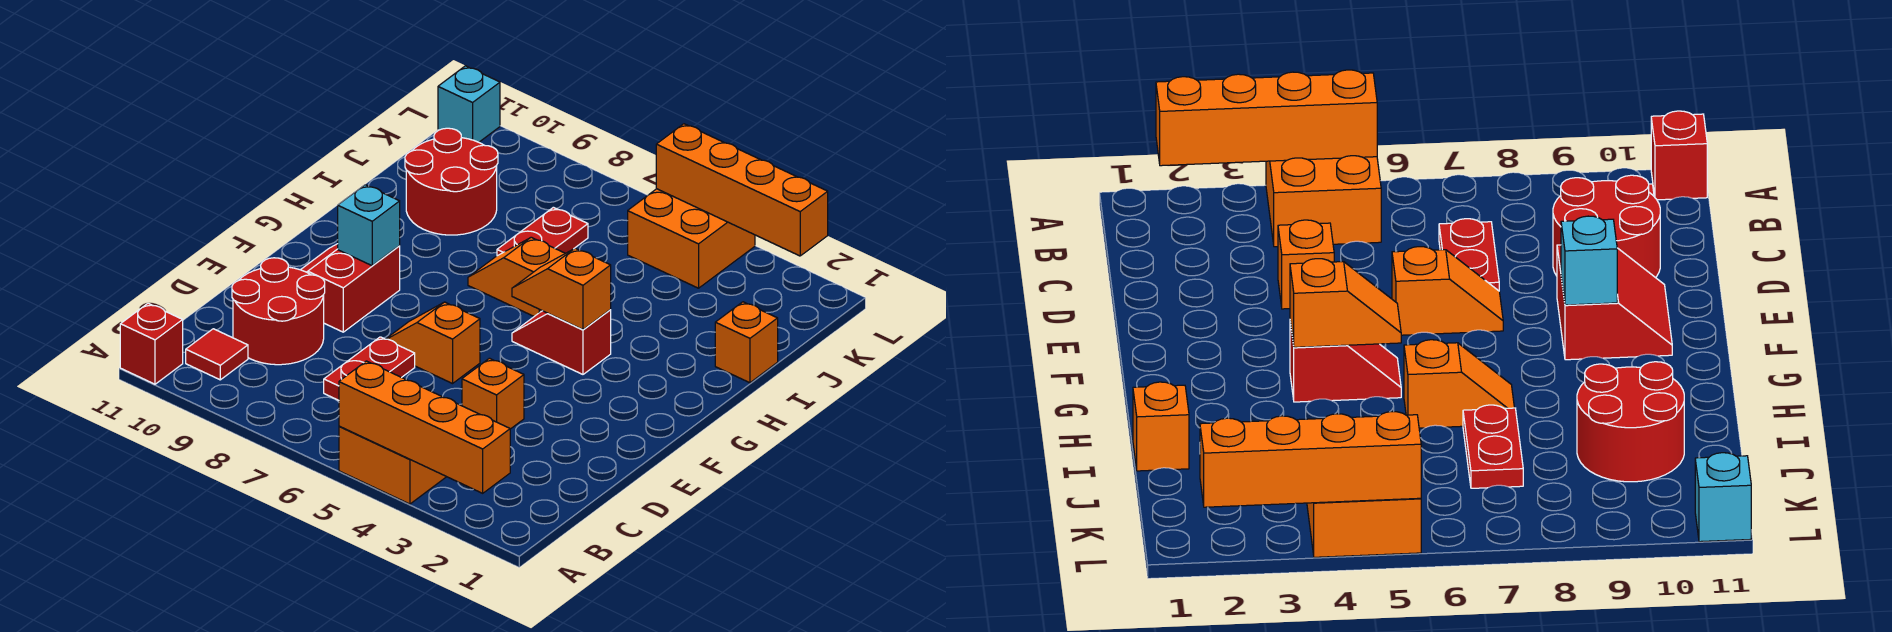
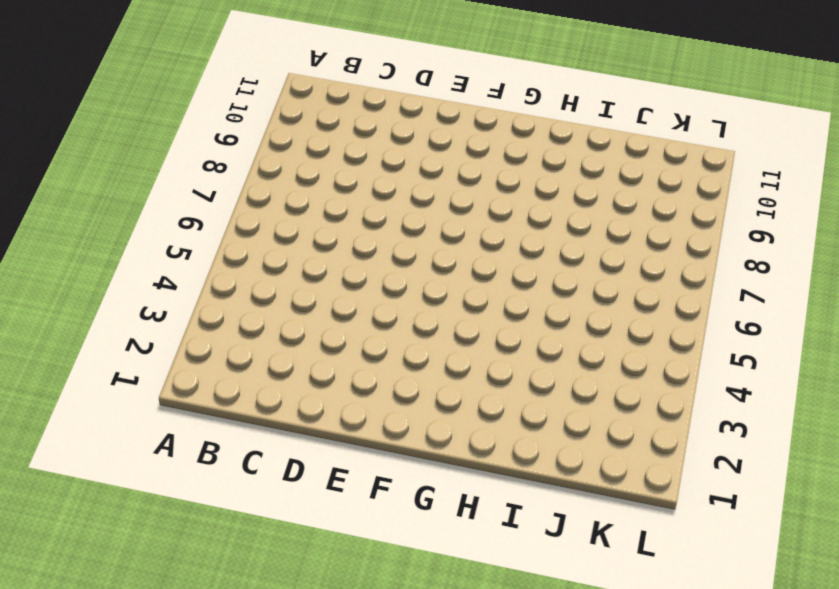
none -> orange 2x2 brick [339,426,446,504]
none -> red 1x1 brick [120,303,183,384]
none -> red 1x1 tile [186,329,248,380]

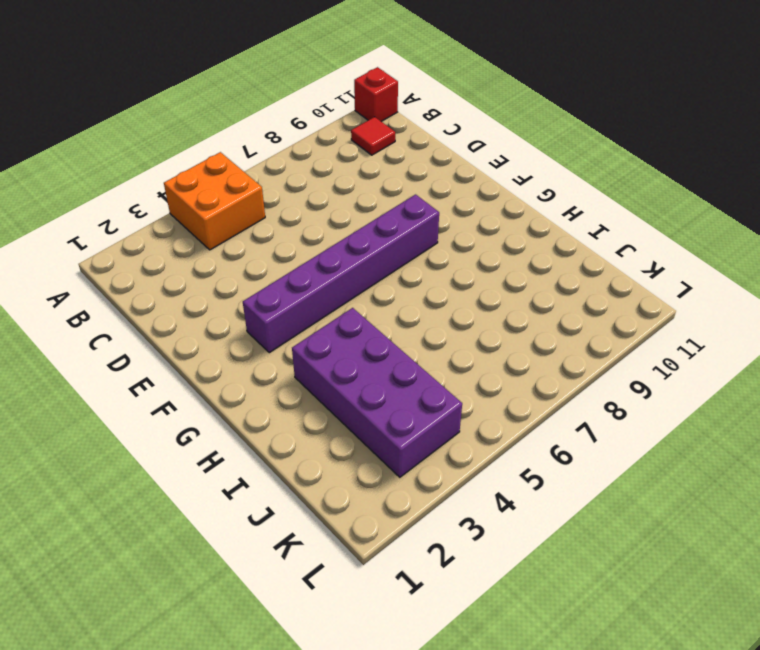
purple 1x6 brick [243,194,439,353] -> none
purple 2x4 brick [292,308,462,477] -> orange 2x2 brick [628,189,755,288]
none -> red 1x2 plate [324,337,415,400]
none -> red 2x2 round brick [232,258,325,365]
none -> orange 1x1 brick [462,358,524,429]

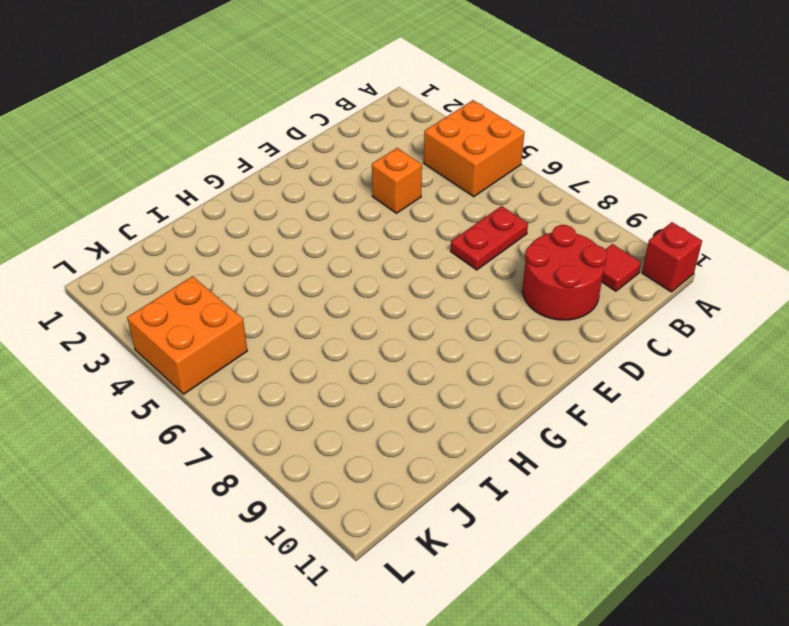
none -> orange 1x2 slope [386,302,480,384]
none -> red 2x2 slope [301,244,400,332]
none -> red 1x2 slope [512,310,611,374]

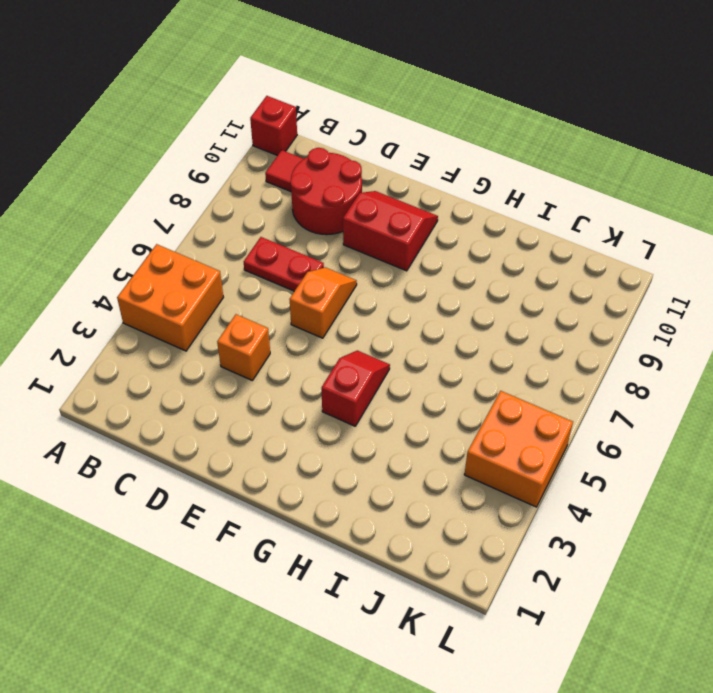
none -> orange 1x2 slope [468,237,565,316]
none -> orange 1x1 brick [715,302,778,383]
none -> red 1x2 plate [497,207,588,256]

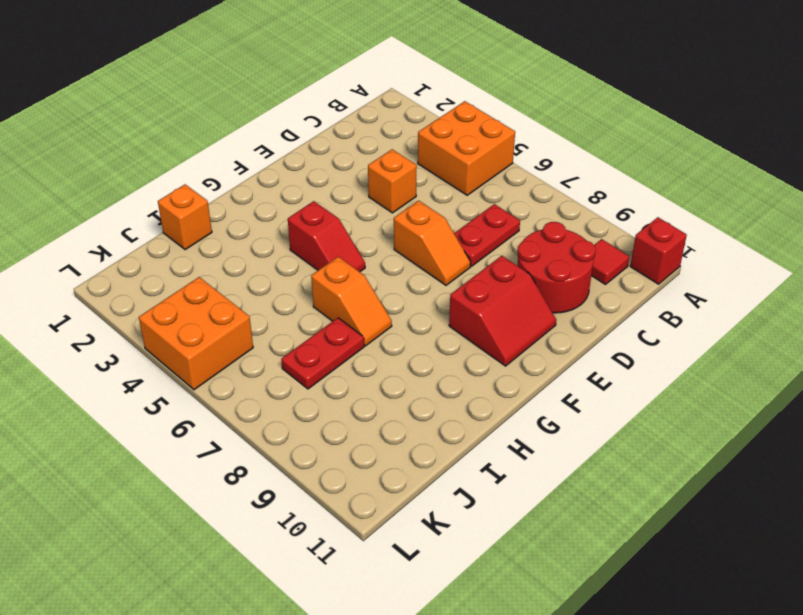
none -> red 2x2 round brick [405,128,498,235]
none -> cyan 1x1 brick [438,66,500,142]
none -> orange 1x4 brick [339,361,510,493]

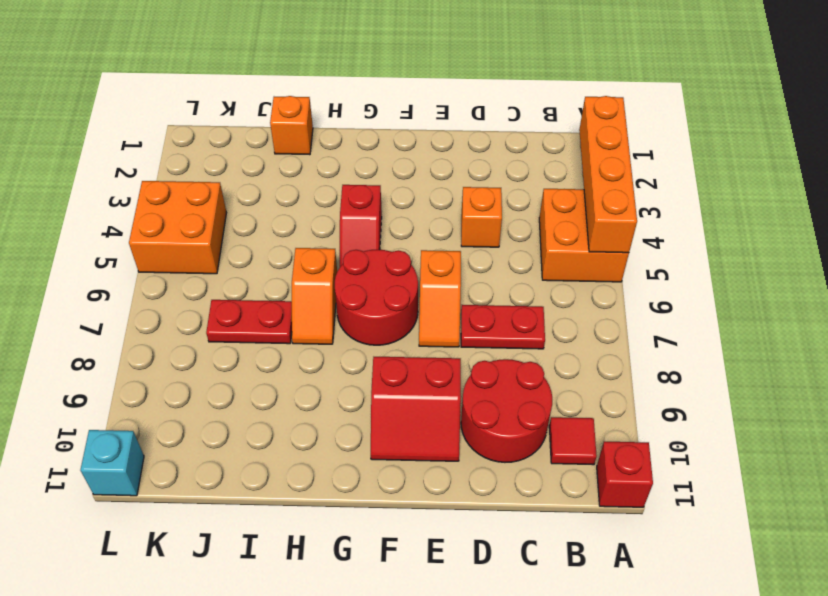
red 2x2 round brick [335,250,418,345] -> red 2x2 round brick moved to [405,128,498,235]
none -> cyan 1x1 brick [338,185,400,266]
none -> orange 1x2 slope [512,248,611,330]
none -> orange 1x4 brick [656,124,828,256]

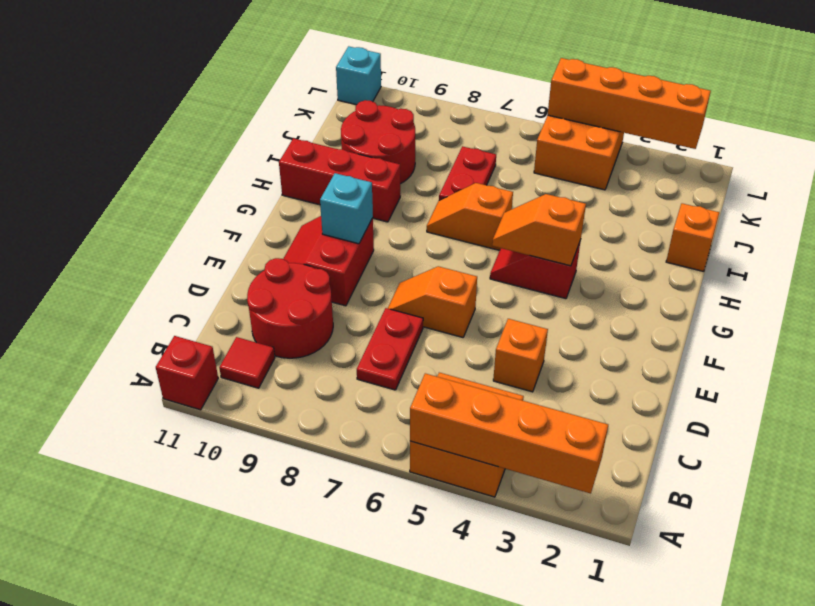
red 1x3 brick [279,138,400,222] -> none

